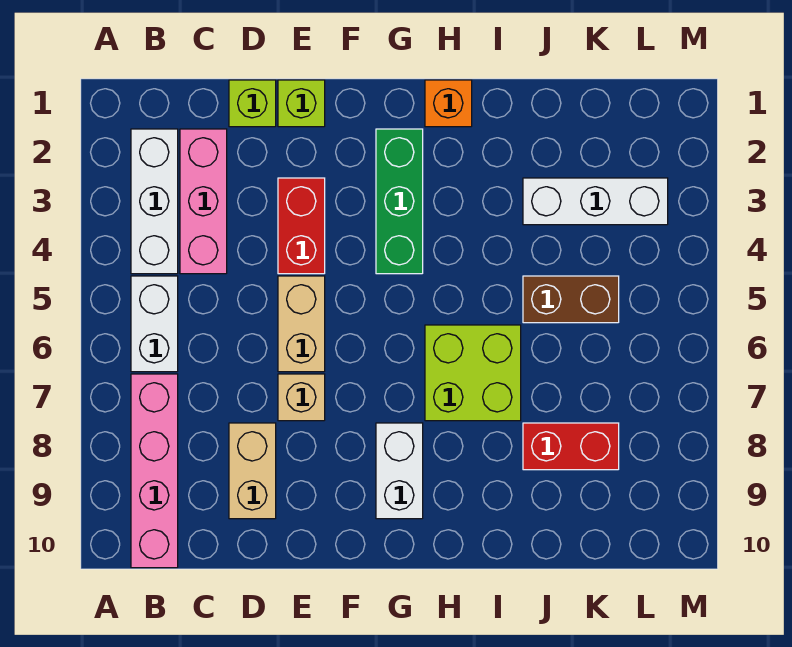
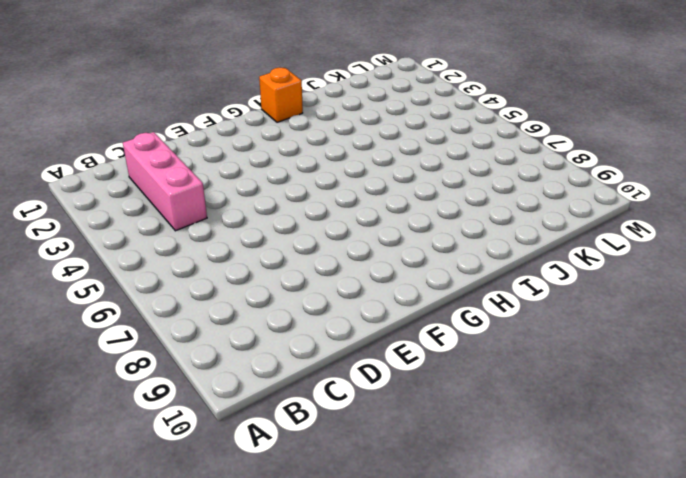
none -> white 1x3 brick [131,129,178,274]
none -> white 1x2 brick [131,276,178,372]
none -> pink 1x4 brick [131,374,178,568]

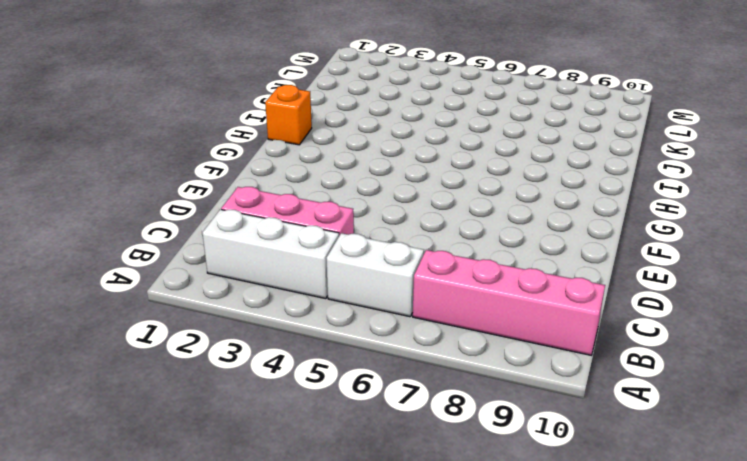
none -> lime 1x1 brick [229,80,276,127]
none -> tan 1x2 brick [229,423,276,519]
none -> lime 1x1 brick [278,80,325,127]

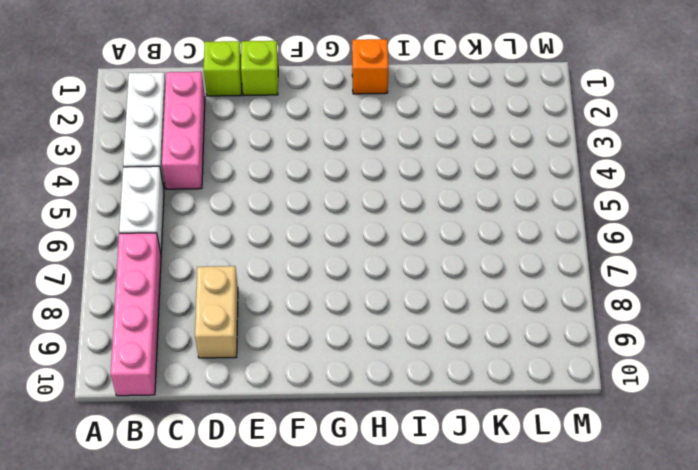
none -> red 1x2 brick [278,178,325,274]
none -> tan 1x2 brick [278,276,325,372]
none -> tan 1x1 brick [278,374,325,421]

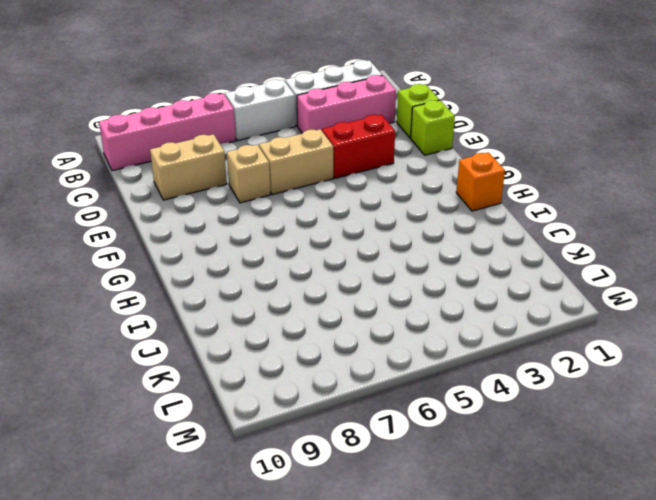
none -> green 1x3 brick [376,129,423,274]
none -> white 1x2 brick [376,423,423,519]
none -> lime 2x2 brick [425,325,521,421]

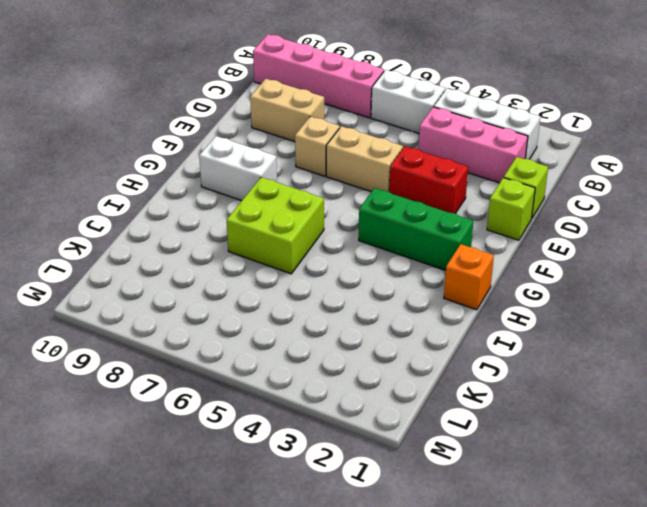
none -> white 1x3 brick [523,178,668,225]
none -> brown 1x2 brick [523,276,619,323]
none -> red 1x2 brick [523,423,619,470]

